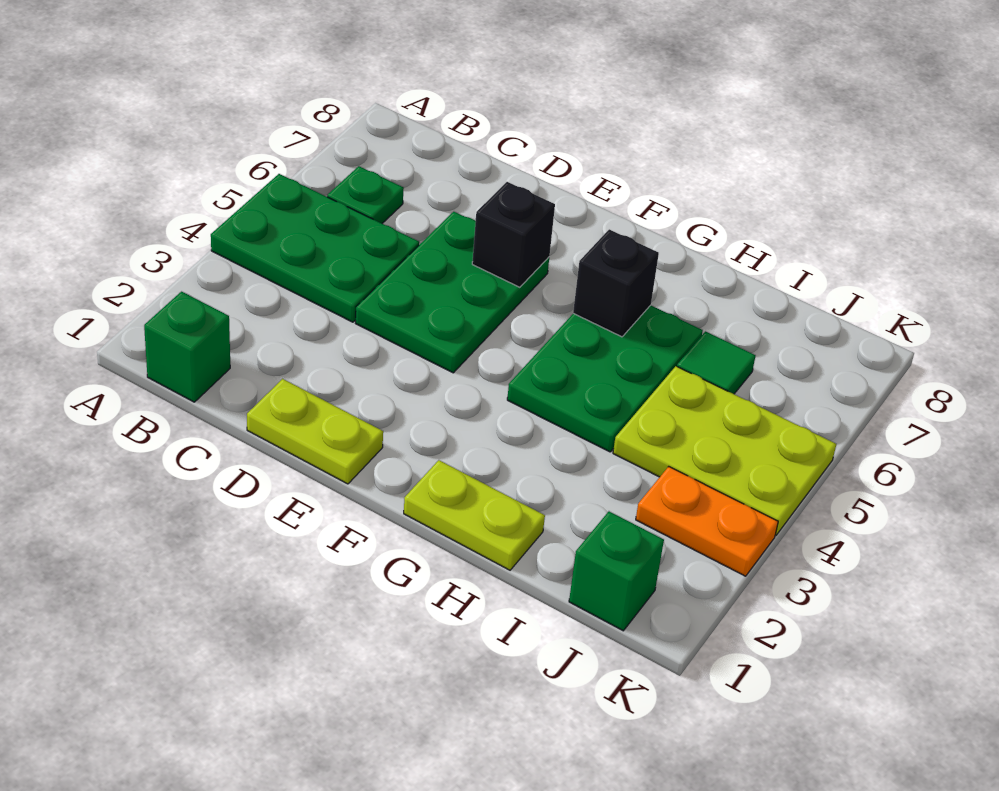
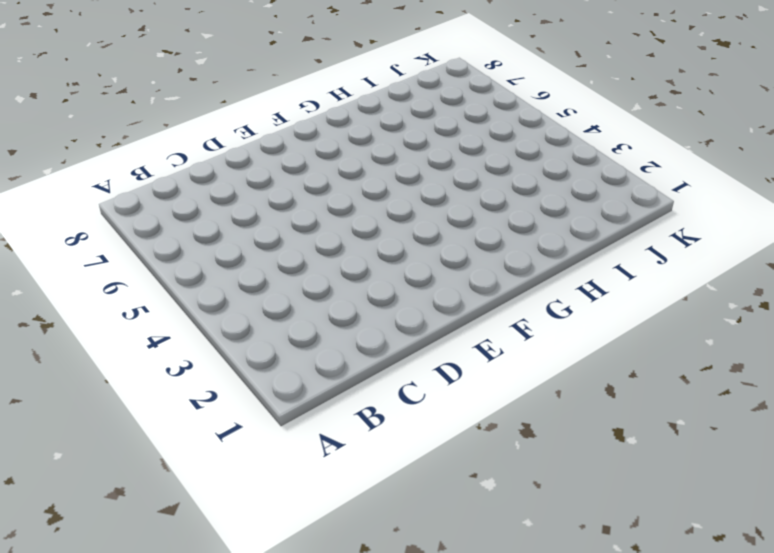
none -> green 2x3 plate [211,174,419,322]
none -> green 1x1 brick [144,292,230,402]
none -> green 1x1 plate [327,166,404,223]

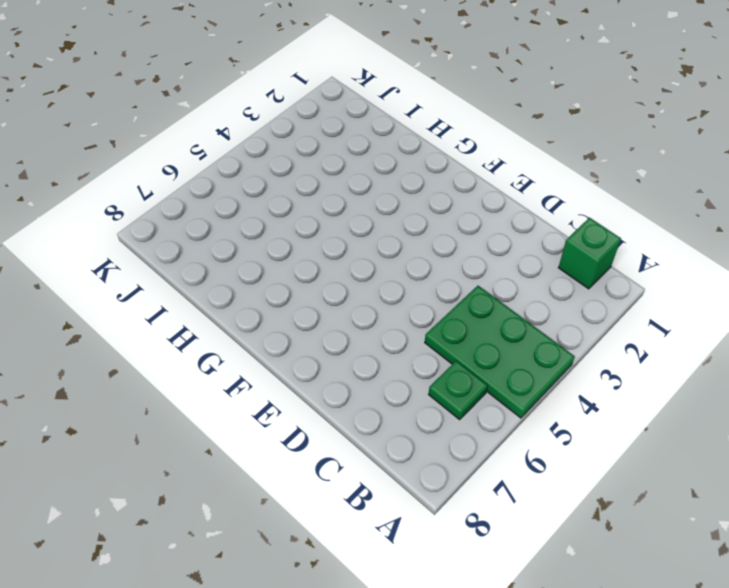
none -> lime 1x2 plate [247,379,383,484]
none -> green 2x3 plate [356,212,549,373]
none -> lime 1x2 plate [404,460,545,570]

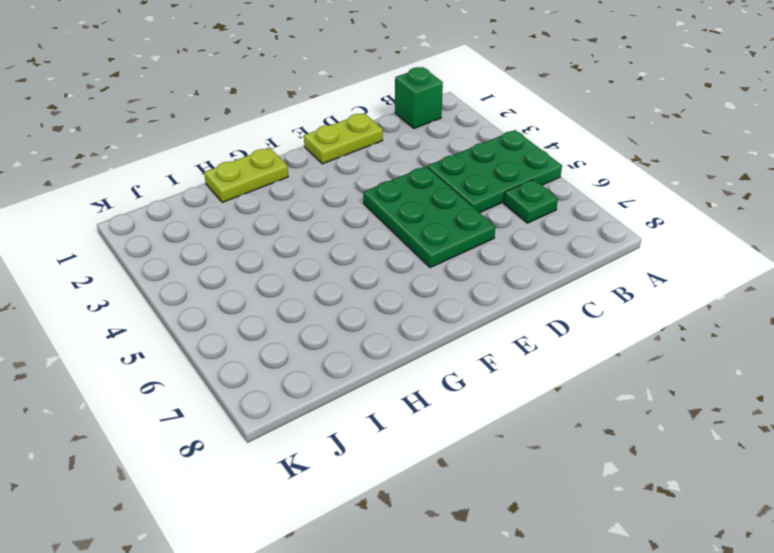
none -> green 2x3 plate [507,305,703,452]
none -> lime 2x3 plate [613,366,836,536]
none -> green 1x1 tile [677,331,756,394]

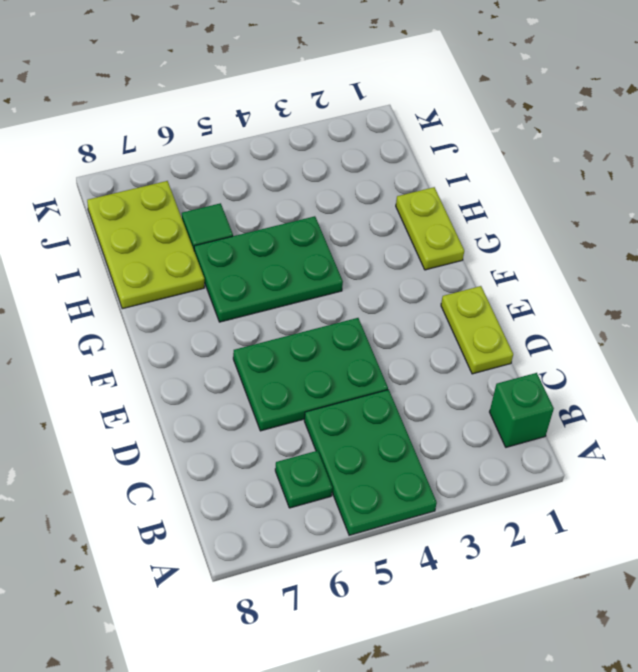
lime 2x3 plate [87,181,204,309] -> lime 2x3 plate moved to [613,366,836,536]
none -> green 1x1 brick [569,511,664,631]
none -> orange 1x2 plate [636,467,778,576]
none -> black 1x1 brick [472,182,555,287]

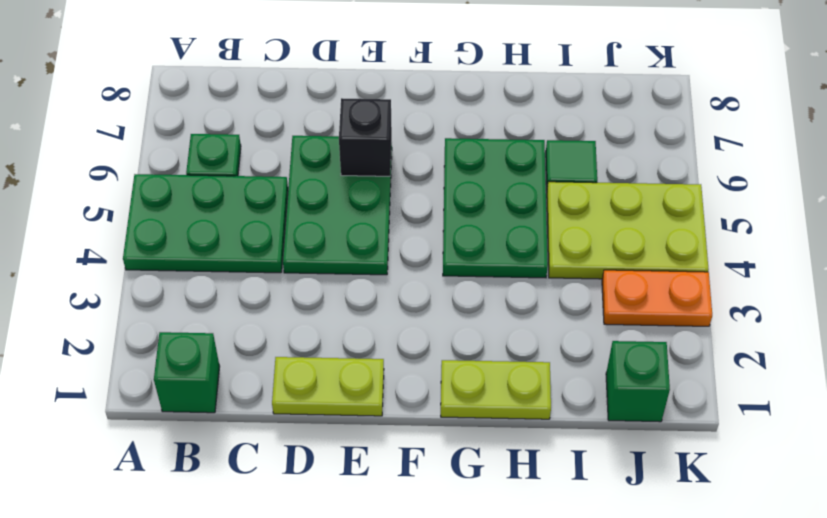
none -> black 1x1 brick [573,229,659,337]

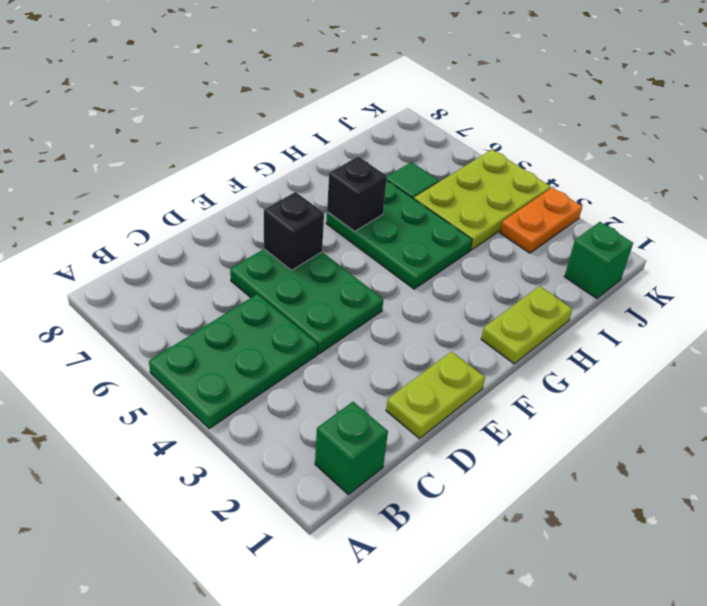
none -> green 1x1 plate [327,166,404,223]

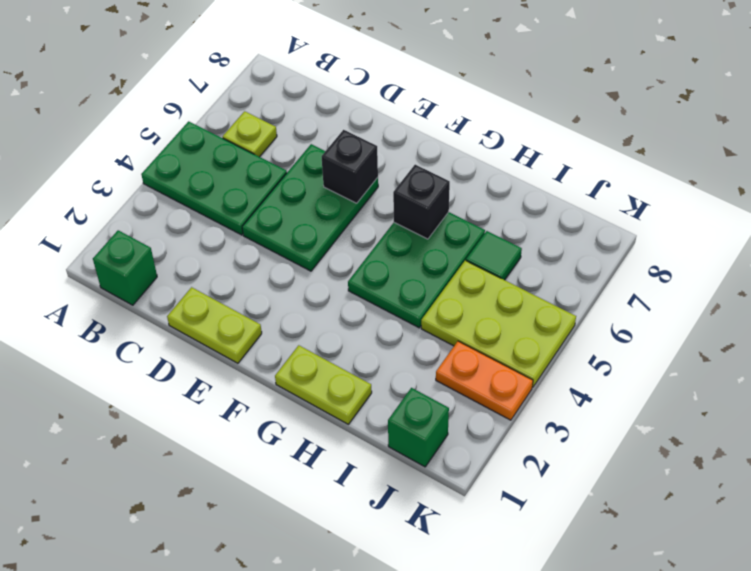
lime 1x1 plate [223,111,277,157] -> green 1x1 plate [327,166,404,223]

